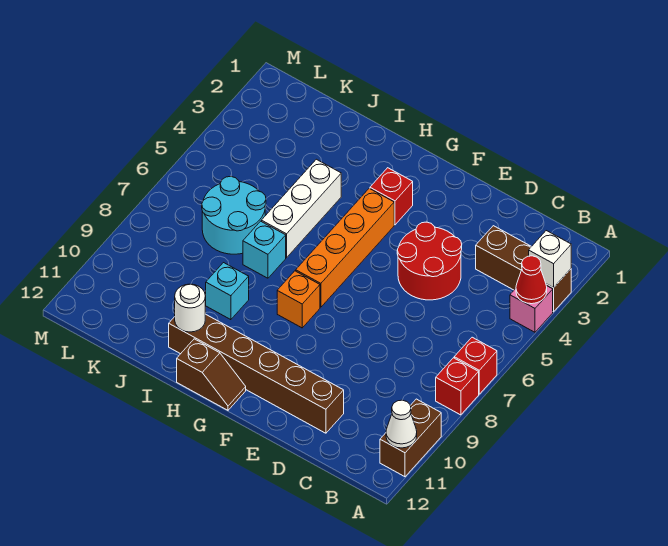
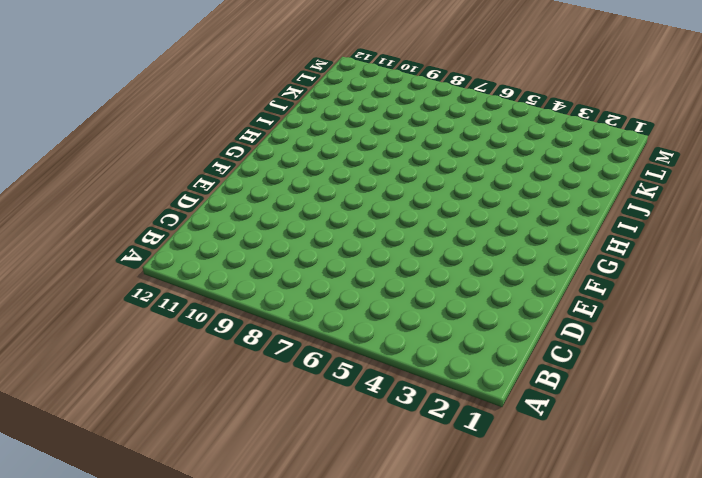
none -> brown 1x3 brick [476,226,571,312]
none -> pink 1x1 brick [510,286,553,332]
none -> red 1x1 brick [454,337,497,394]

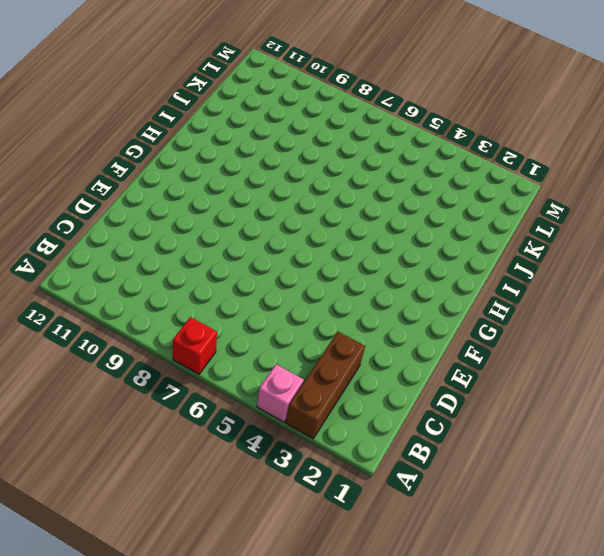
none -> red 1x1 brick [436,358,479,415]
none -> brown 1x2 brick [380,399,441,477]
none -> red 2x2 round brick [397,222,462,300]

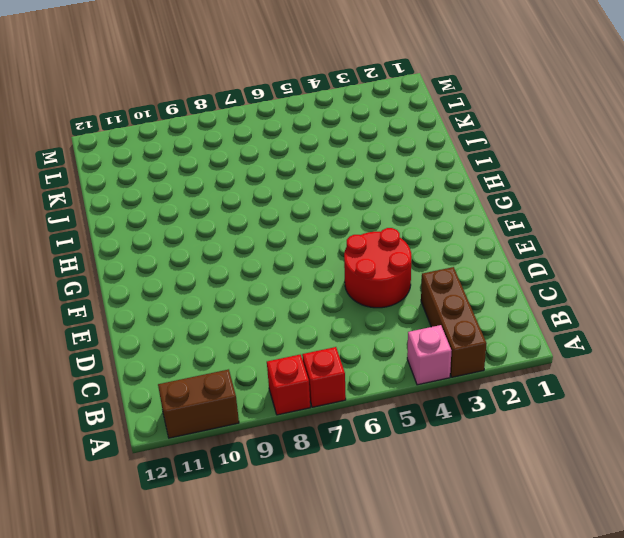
none -> brown 1x6 brick [169,314,344,433]
none -> red 1x1 brick [370,168,413,225]
none -> orange 1x4 brick [296,188,394,307]

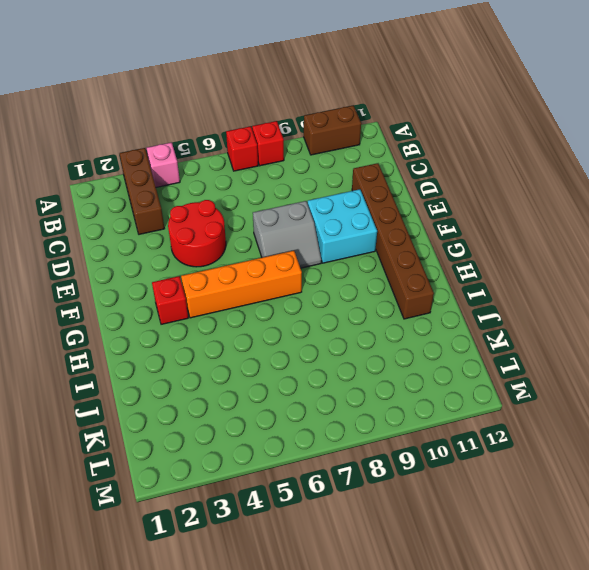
grey 2x2 slope [253,201,321,268] -> none
cyan 2x2 brick [308,189,377,263] -> none
none -> orange 1x1 brick [277,271,320,328]
none -> brown 1x2 slope [177,339,246,410]
none -> white 1x3 brick [261,159,341,258]

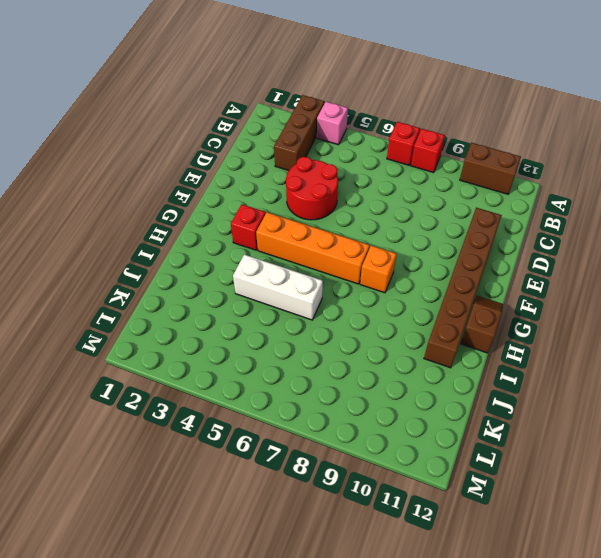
none -> cyan 1x1 brick [243,221,286,278]
none -> cyan 1x1 brick [206,263,249,320]
none -> cyan 2x2 round brick [202,176,266,254]

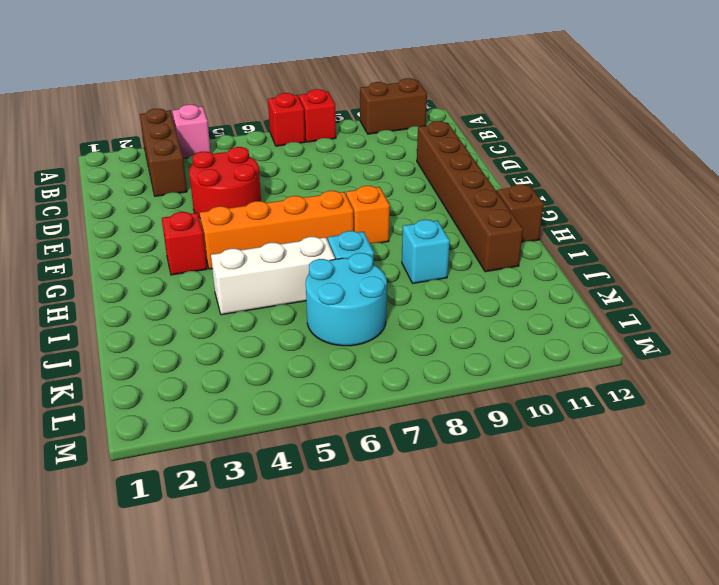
none -> white 1x1 brick [529,231,571,288]
none -> red 1x1 cone [516,256,547,304]
none -> white 1x1 cone [386,400,417,448]

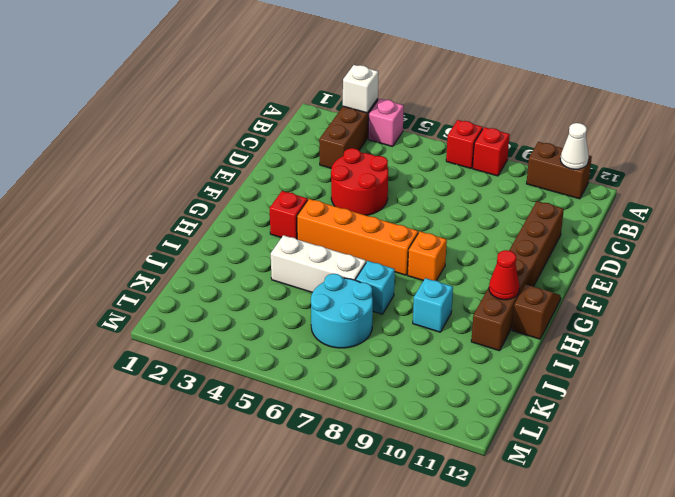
red 1x1 cone [489,250,520,300] -> red 1x1 cone moved to [516,256,547,304]
none -> white 1x1 round brick [175,284,205,332]

